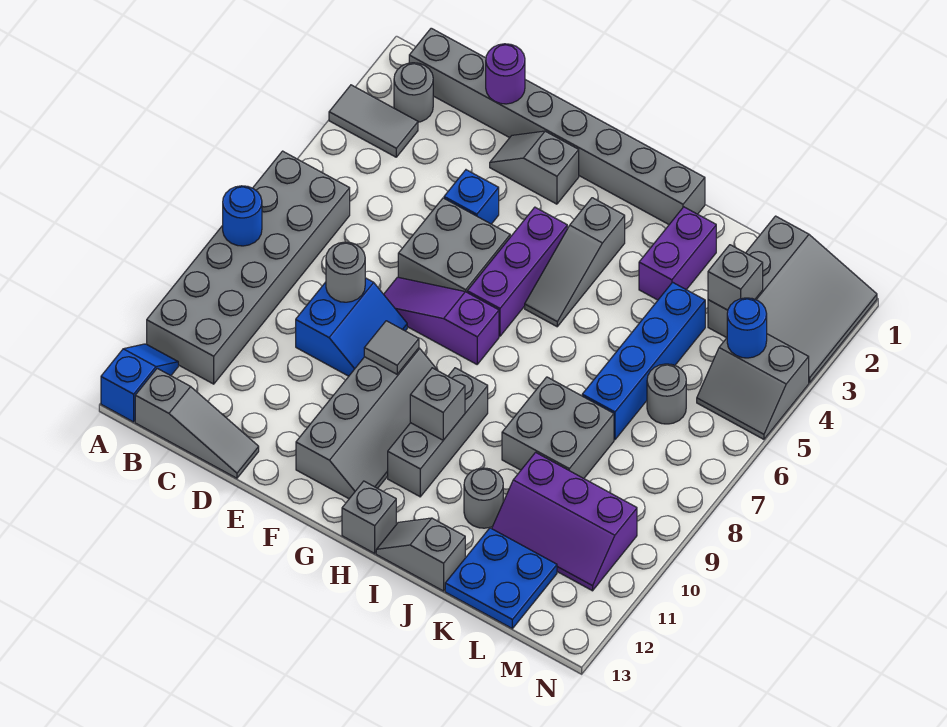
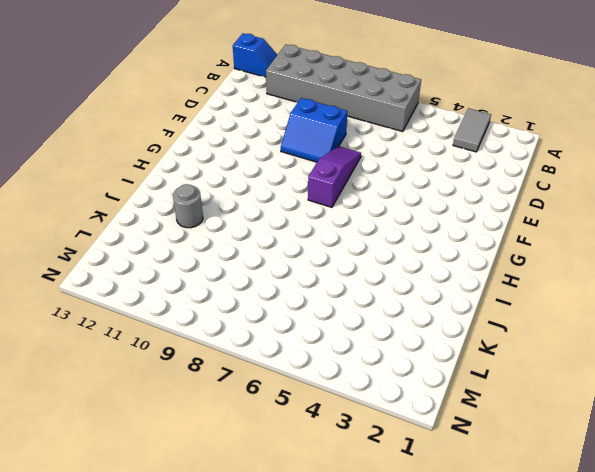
none -> grey 1x8 brick [409,28,705,224]
none -> grey 1x1 round brick [394,63,433,122]
none -> grey 1x3 slope [135,368,259,478]
none -> grey 1x2 slope [490,131,579,204]

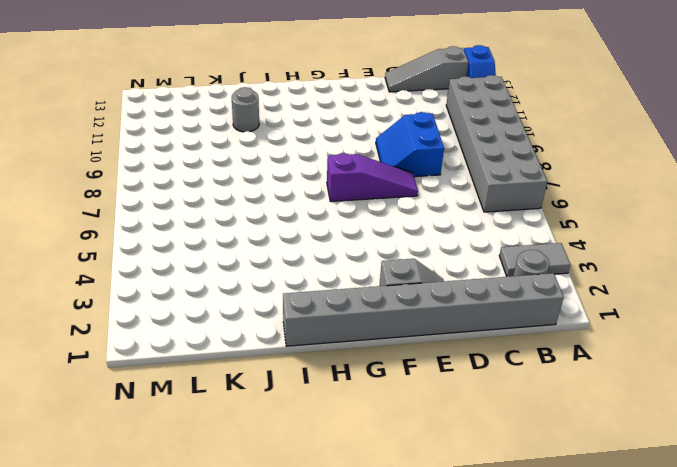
none -> blue 1x1 brick [444,170,499,224]
none -> grey 2x2 brick [398,198,510,292]
none -> grey 2x4 slope [296,348,438,499]
none -> purple 1x3 brick [467,207,567,336]

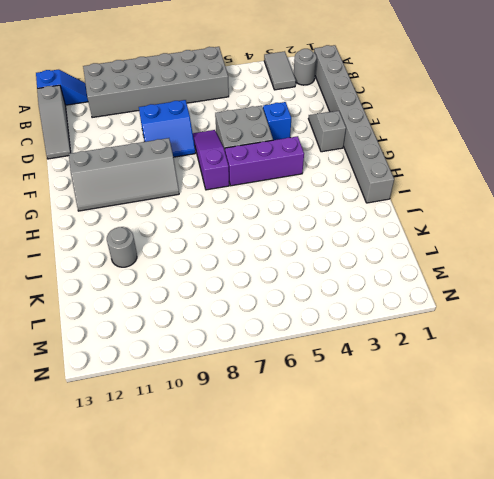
none -> grey 1x3 slope [525,198,625,327]
none -> grey 1x3 brick [388,368,488,497]
none -> grey 1x1 brick [342,481,396,553]
none -> grey 1x2 slope [376,518,465,591]

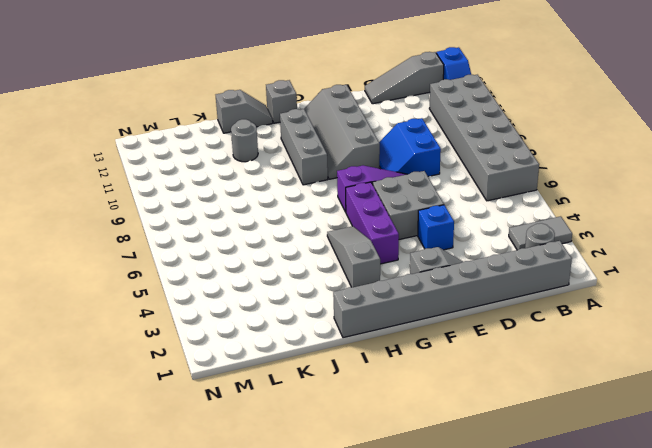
none -> purple 1x2 brick [639,207,716,300]
none -> grey 2x2 brick [502,377,614,478]
none -> blue 1x4 brick [582,282,705,440]
none -> purple 2x3 slope [492,452,637,591]

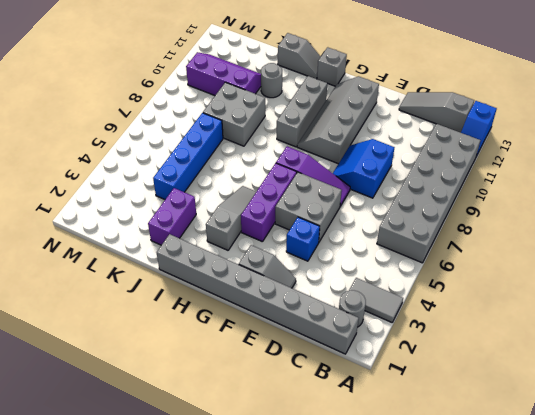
none -> blue 2x2 plate [445,528,557,629]
none -> grey 3x3 slope [708,216,877,383]
none -> grey 1x1 round brick [647,364,686,424]
none -> grey 2x2 slope [697,334,809,439]

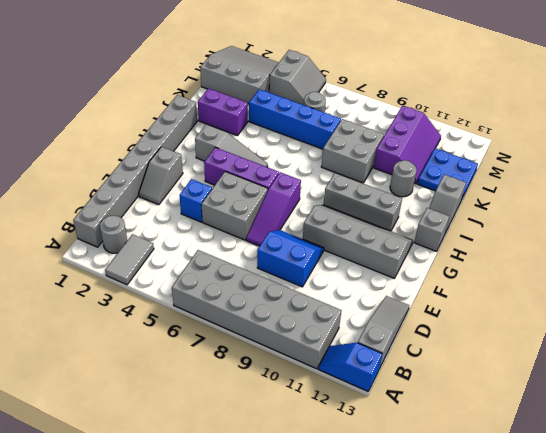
none -> blue 1x1 round brick [223,186,262,246]
none -> purple 1x1 round brick [486,44,525,104]
none -> grey 1x1 round brick [326,242,365,302]
none -> grey 1x1 tile [364,321,419,374]

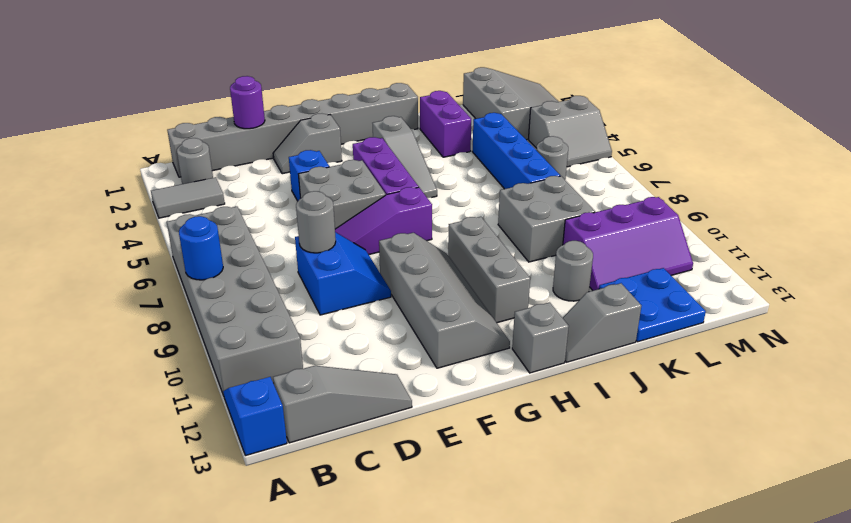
none -> grey 1x1 tile [364,321,419,374]
none -> grey 1x1 brick [410,368,465,440]
none -> grey 1x1 brick [708,245,763,310]
none -> blue 1x1 round brick [727,298,767,358]

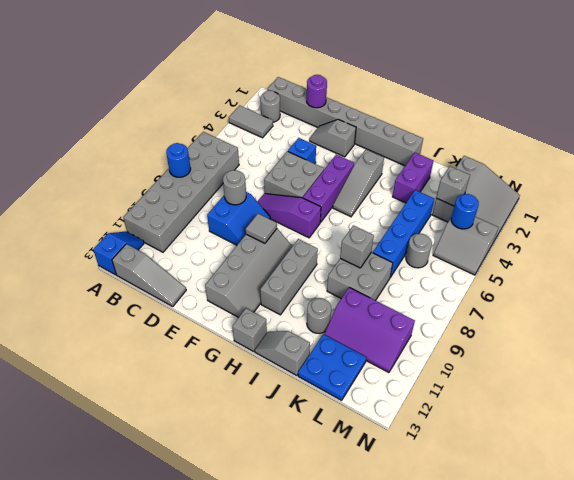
grey 1x1 brick [340,225,374,268] -> grey 1x1 brick moved to [410,368,465,440]

